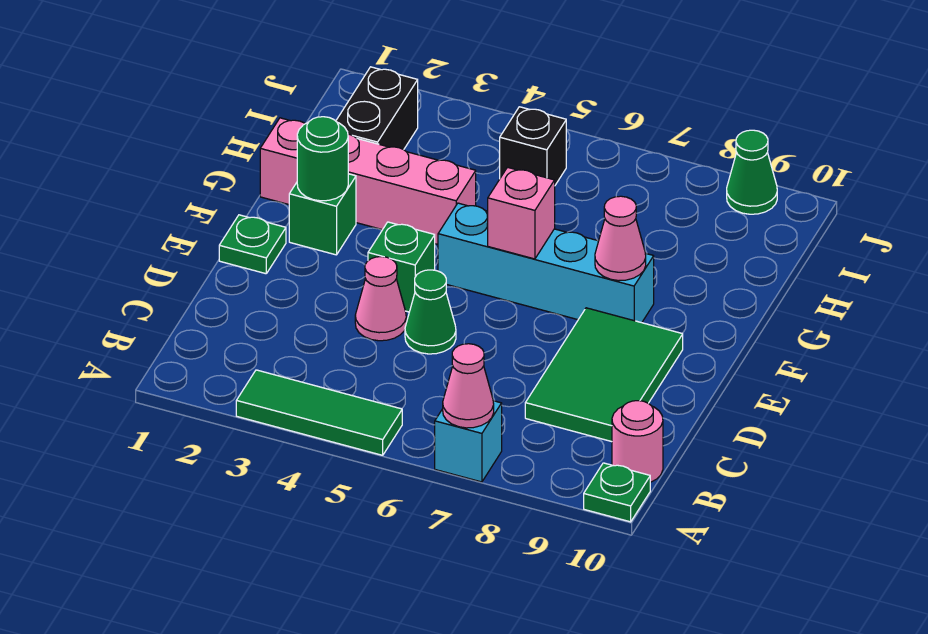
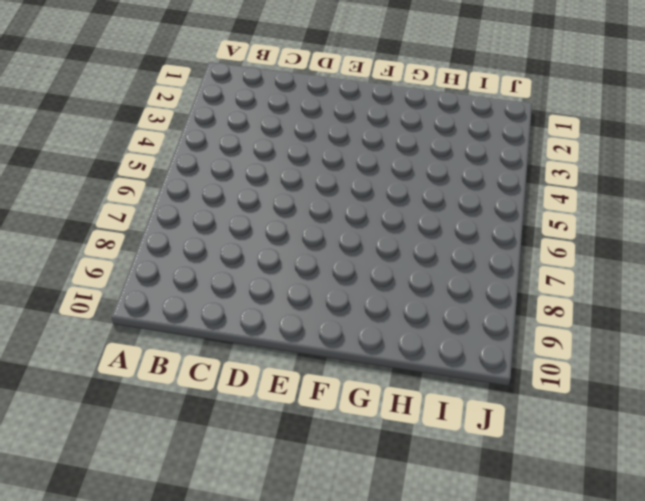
none -> green 1x3 tile [236,370,402,455]
none -> cyan 1x1 brick [435,401,502,482]
none -> green 1x1 plate [584,463,650,522]

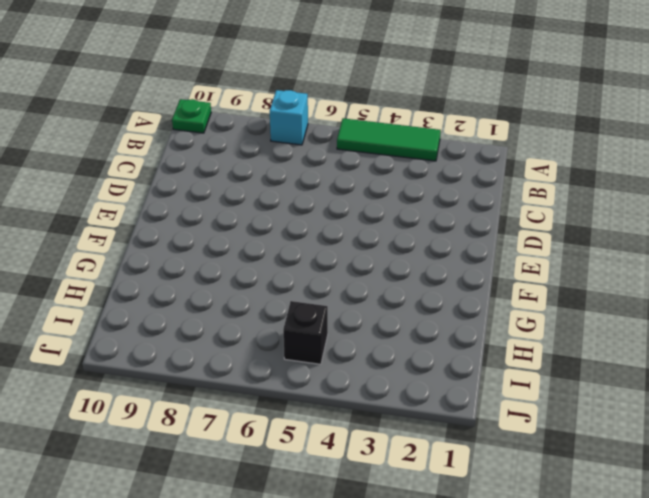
none -> pink 1x1 round brick [612,401,663,482]
none -> green 2x3 tile [525,308,683,442]
none -> pink 1x1 cone [355,257,406,341]

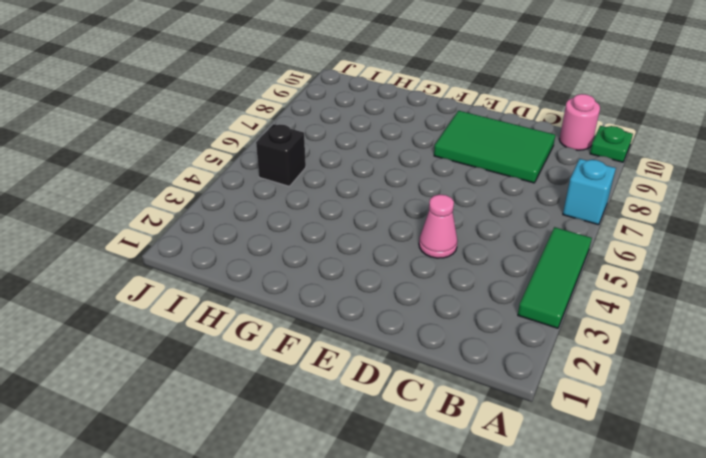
none -> green 1x1 cone [405,270,456,354]
none -> green 1x1 plate [219,215,286,274]
none -> green 1x1 brick [368,222,435,312]

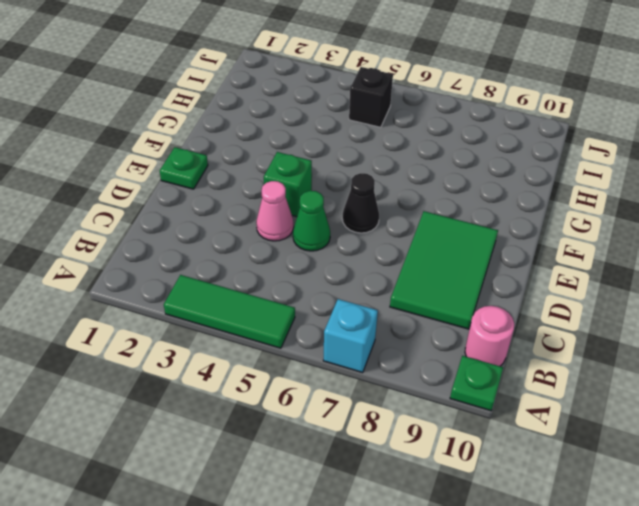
black 1x1 cone [342,173,379,233] -> none
none -> green 1x1 brick [289,174,356,255]
none -> cyan 1x4 brick [438,203,654,323]
none -> pink 1x4 brick [260,118,476,244]

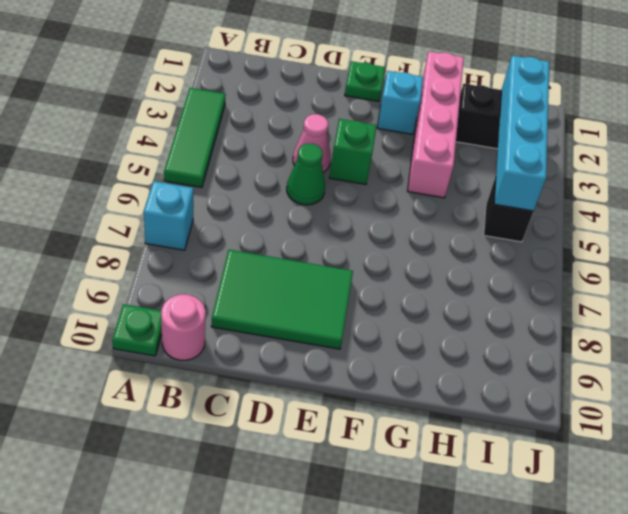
cyan 1x1 brick [377,71,423,134] -> green 1x1 brick [289,174,356,255]
cyan 1x4 brick [494,56,549,211] -> cyan 1x4 brick moved to [438,203,654,323]
none -> green 1x1 cone [727,130,777,214]
none -> pink 1x1 cone [443,344,494,428]
none -> green 1x1 round brick [297,117,348,201]

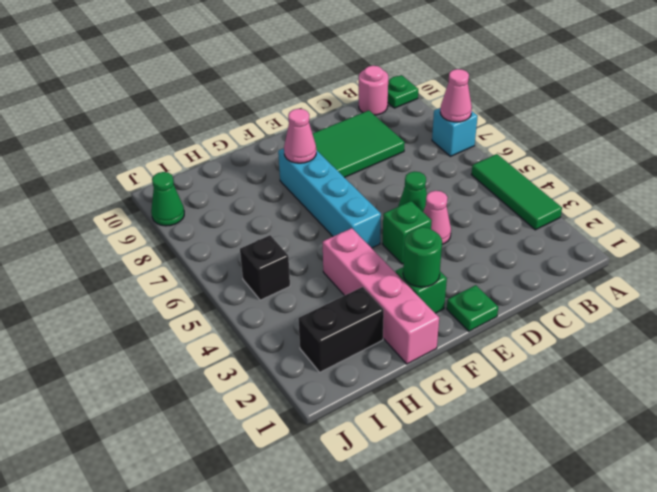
none -> pink 1x1 brick [487,167,555,259]

